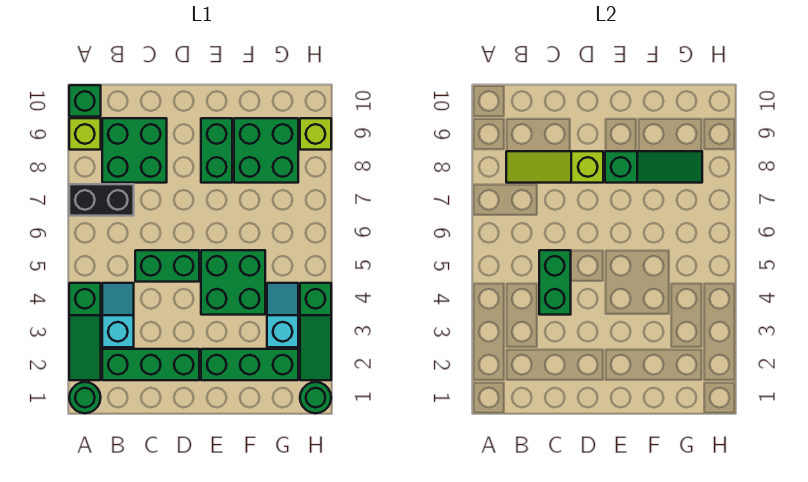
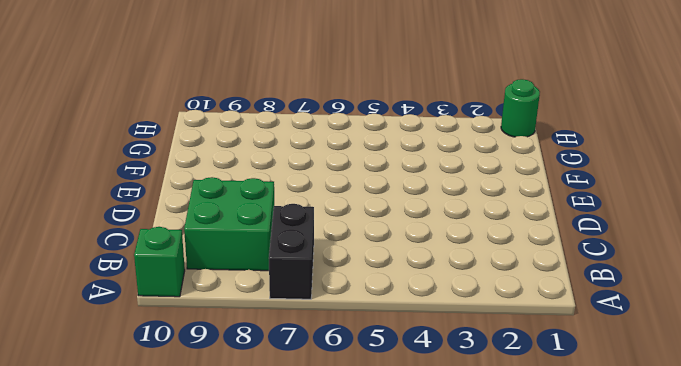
none -> green 1x1 round brick [69,382,101,413]
none -> green 1x3 slope [69,283,101,380]
none -> lime 1x1 brick [69,118,101,150]

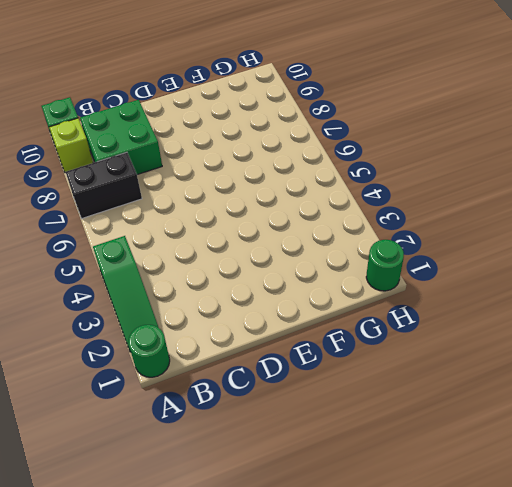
none -> green 1x3 brick [102,349,199,380]
none -> cyan 1x2 slope [102,283,134,347]
none -> green 1x2 brick [135,250,199,282]

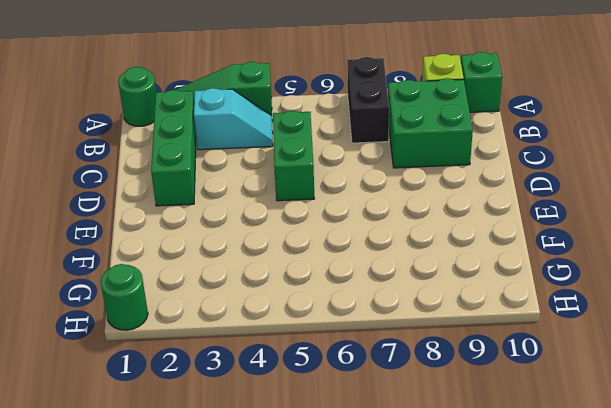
none -> green 1x3 brick [201,349,298,380]
none -> green 2x2 brick [201,250,265,315]
none -> green 1x2 brick [201,118,232,183]

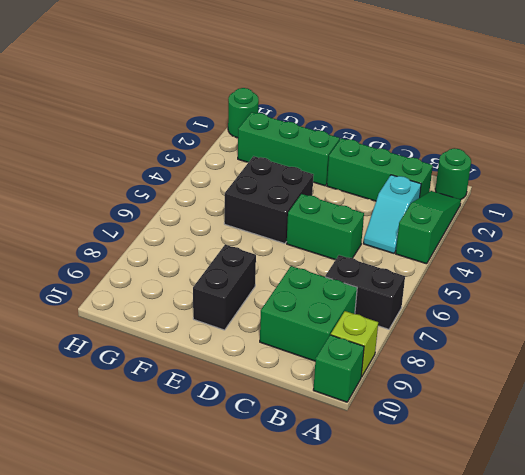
black 2x2 brick [224,156,313,244] -> green 2x2 brick [201,250,265,315]
black 1x2 brick [193,245,256,330] -> green 1x2 brick [201,118,232,183]
none -> green 2x2 brick [234,118,298,183]
none -> cyan 1x2 slope [267,283,298,347]
none -> green 1x3 slope [300,283,331,380]

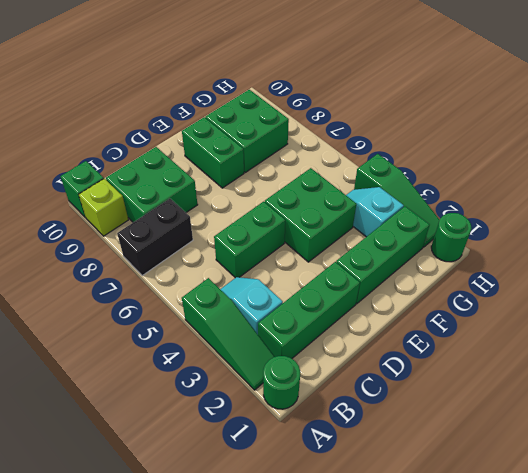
none -> lime 1x1 brick [300,118,331,150]
none -> lime 1x3 slope [506,151,603,183]
none -> green 1x2 brick [539,250,571,315]

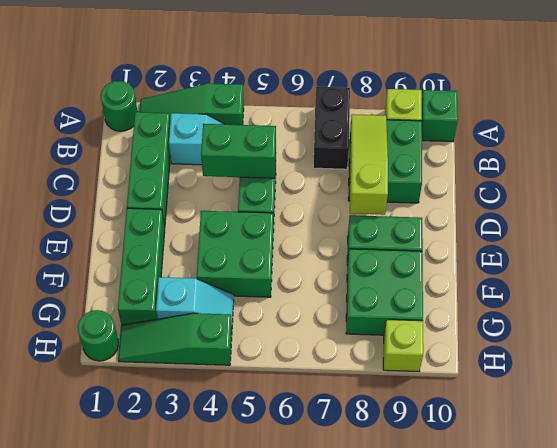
none -> green 1x3 slope [605,151,702,183]

